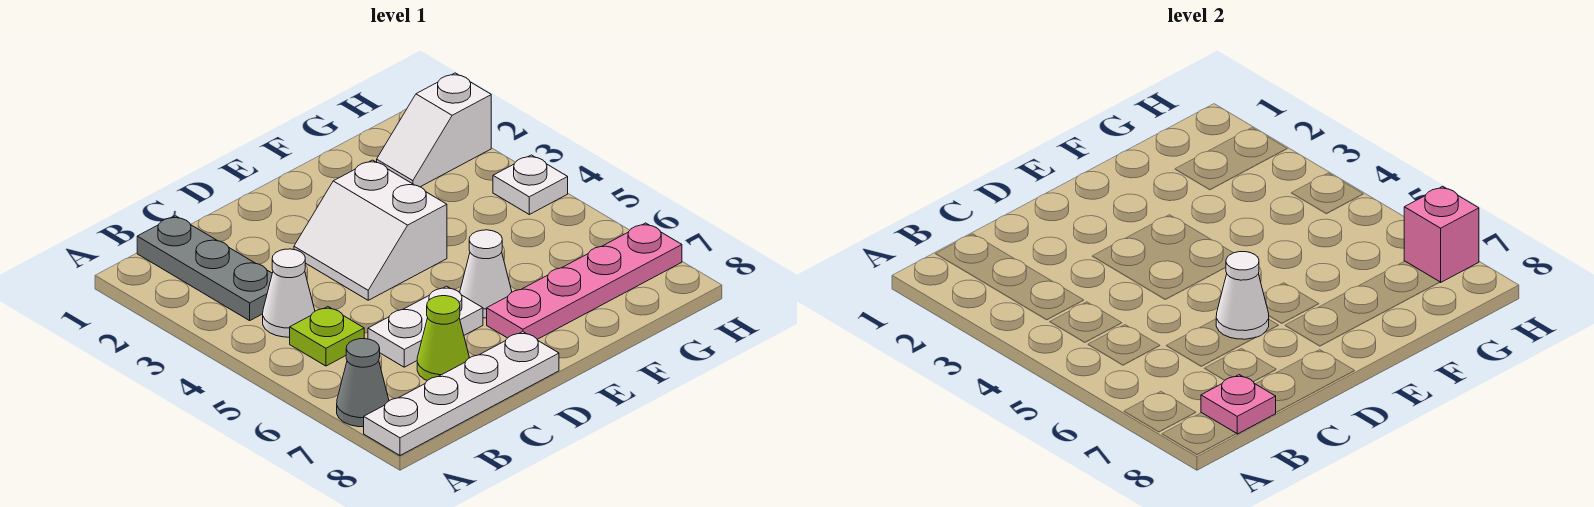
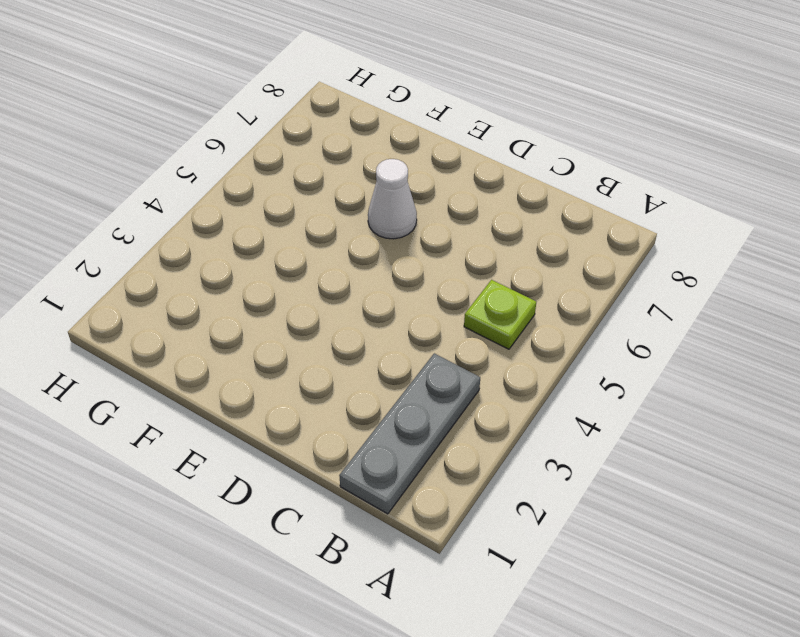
none -> grey 1x1 cone [337,339,389,427]
none -> white 1x4 plate [364,332,559,455]
none -> white 1x1 cone [263,249,315,337]

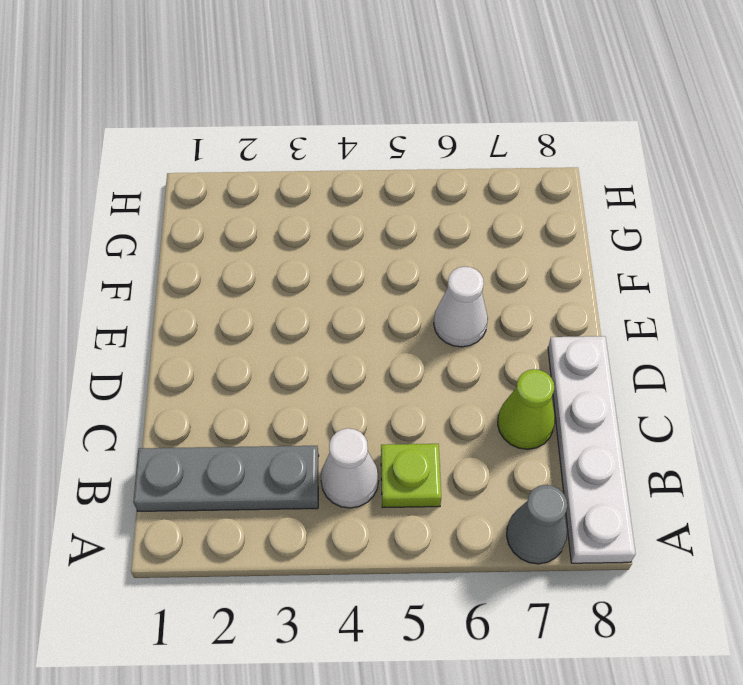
none -> white 1x2 plate [368,286,483,367]
none -> white 2x2 slope [294,160,447,300]
none -> pink 1x4 plate [487,223,682,339]

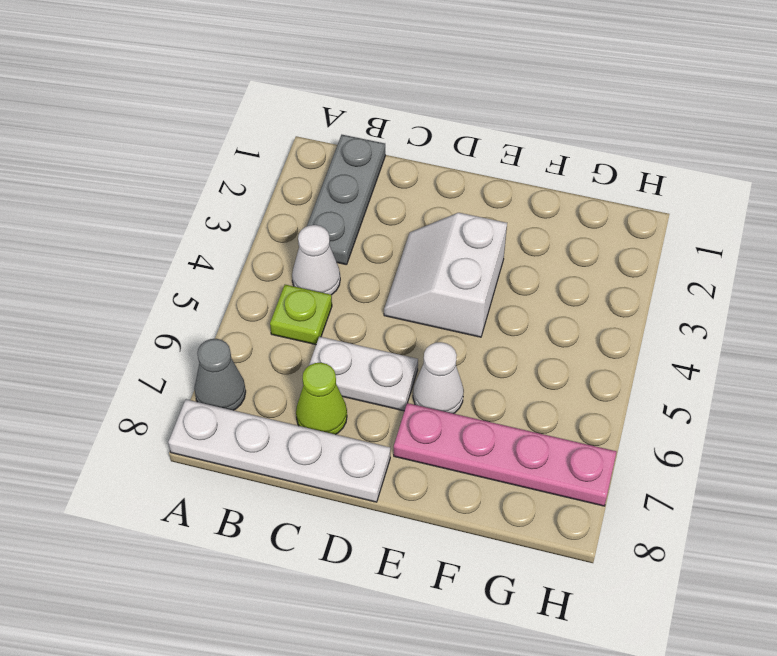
none -> white 1x2 slope [377,73,491,187]
none -> white 1x1 plate [493,155,568,214]
none -> pink 1x1 plate [1201,375,1276,434]

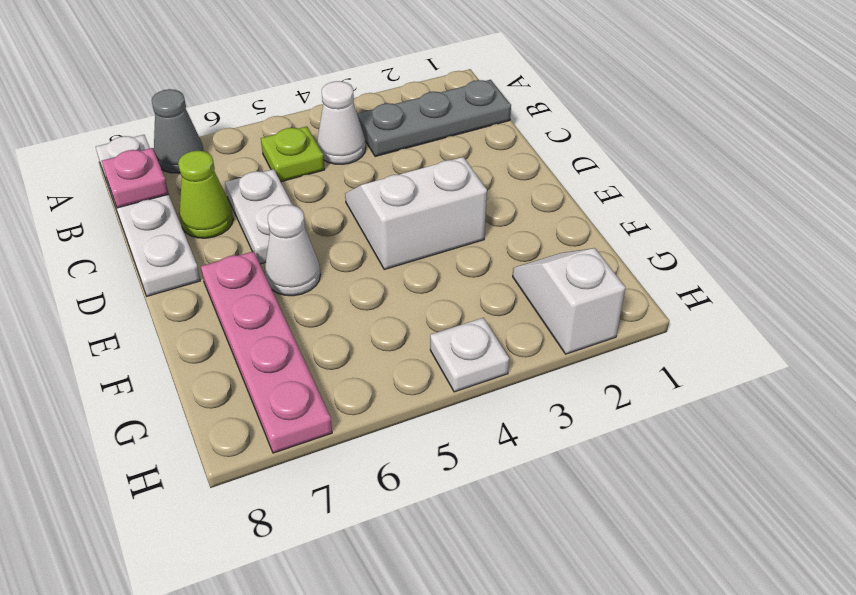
none -> white 1x1 cone [1216,252,1269,339]
none -> pink 1x1 brick [1404,186,1479,282]

